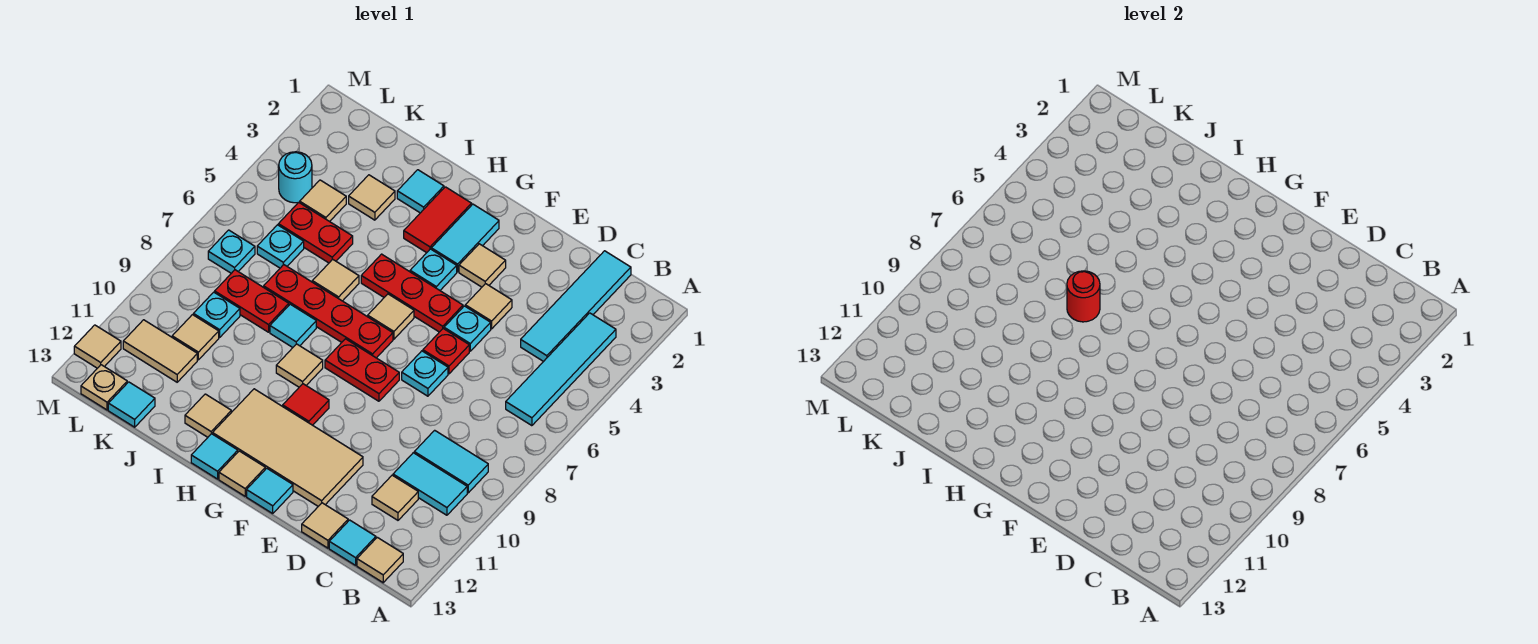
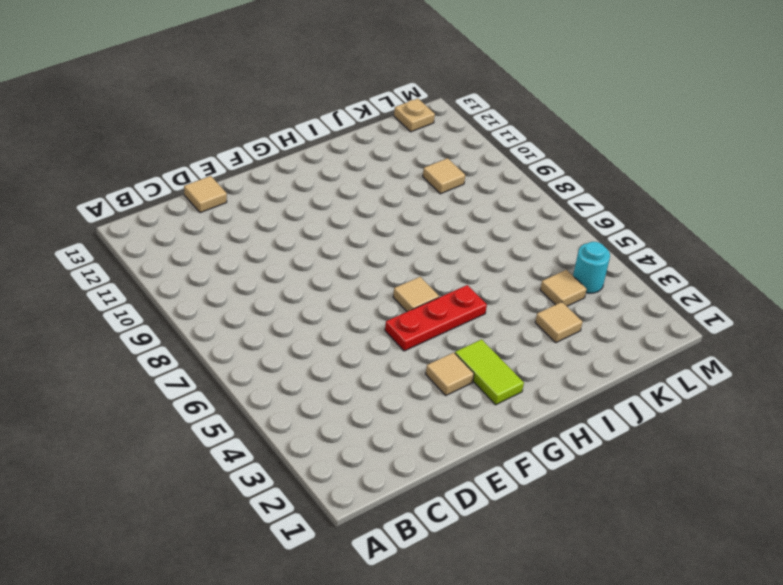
lime 1x2 tile [455,339,524,405] -> cyan 1x2 tile [431,204,499,272]
none -> cyan 1x4 tile [506,313,616,426]
none -> cyan 1x2 tile [414,430,488,493]
none -> cyan 1x2 tile [393,453,467,515]
none -> tan 1x1 tile [357,537,403,583]

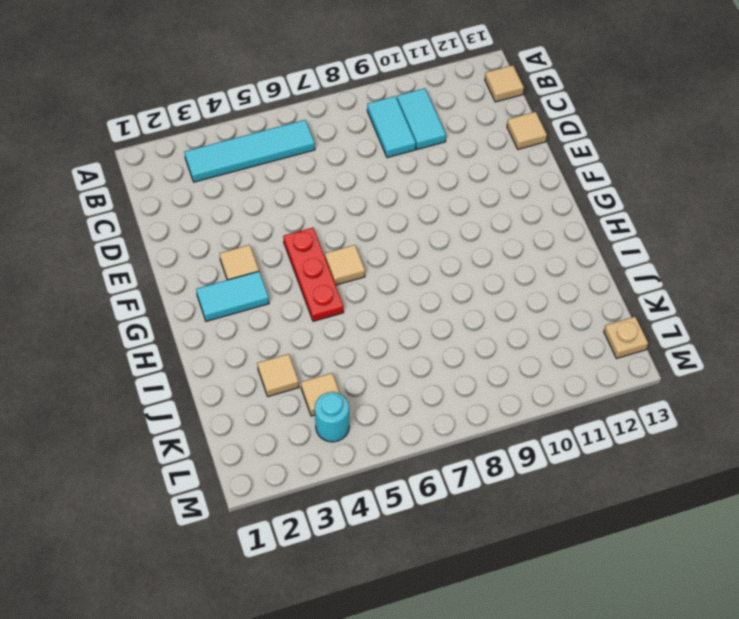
none -> cyan 1x4 tile [521,251,631,362]
none -> tan 1x1 tile [372,475,418,520]
none -> cyan 1x1 tile [329,520,376,565]
none -> tan 1x1 tile [465,284,512,329]

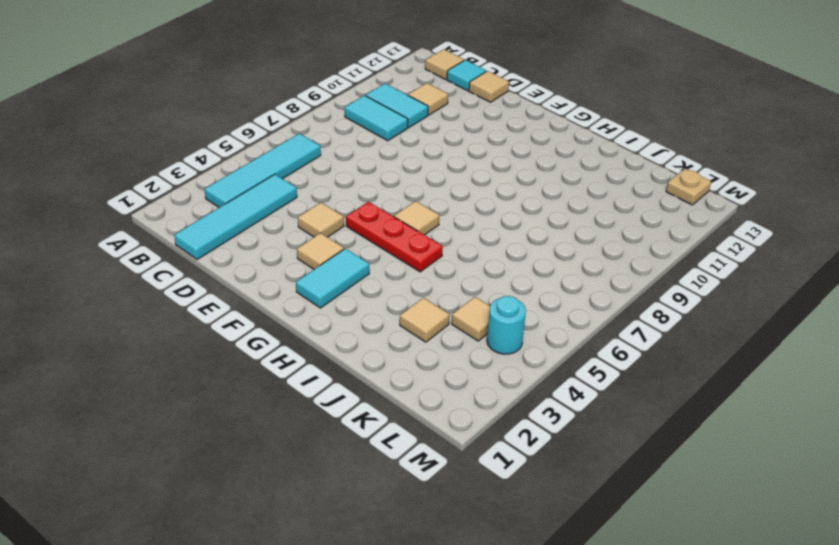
none -> cyan 1x1 plate [444,306,491,351]
none -> red 1x1 plate [423,329,469,374]
none -> cyan 1x1 plate [402,351,448,396]
none -> tan 2x4 tile [213,389,363,506]

